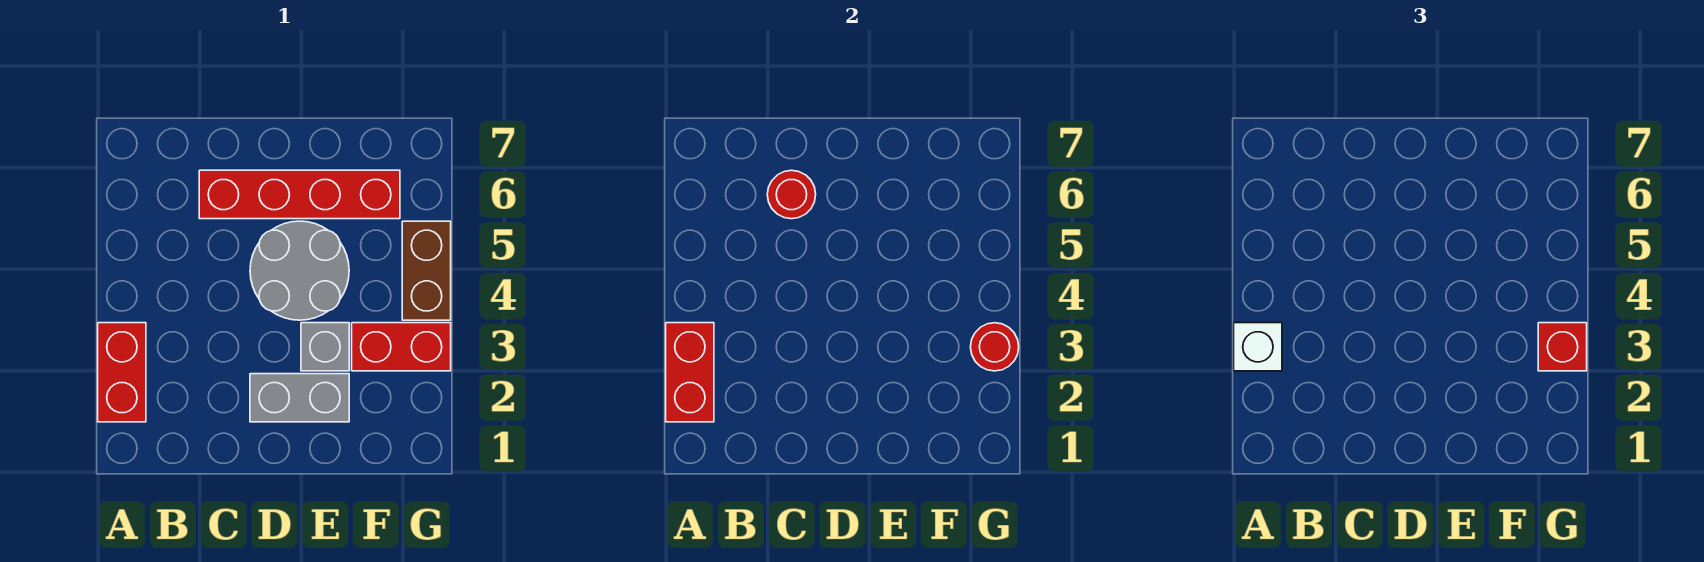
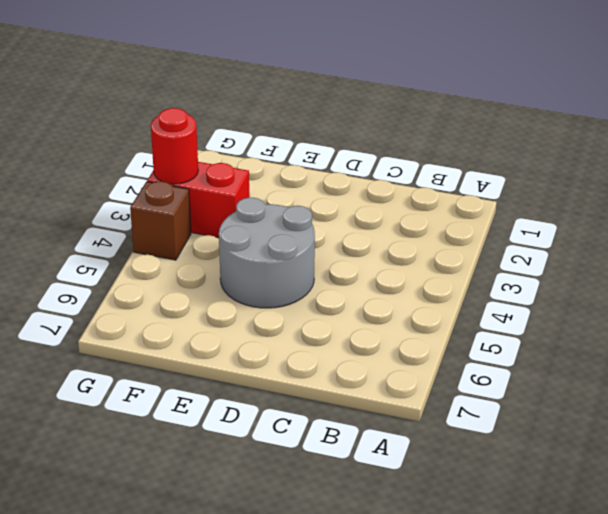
brown 1x1 brick [130,181,191,260] -> brown 1x2 brick [402,221,451,320]
none -> red 1x2 brick [98,323,146,422]
none -> red 1x4 brick [199,170,400,219]
none -> grey 1x2 brick [250,374,349,422]

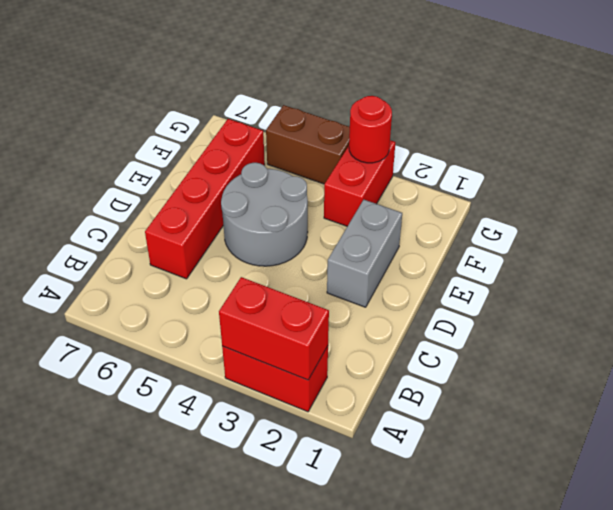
none -> grey 1x1 brick [301,323,349,371]
none -> red 1x1 round brick [767,170,816,219]
none -> white 1x1 brick [1234,323,1282,371]

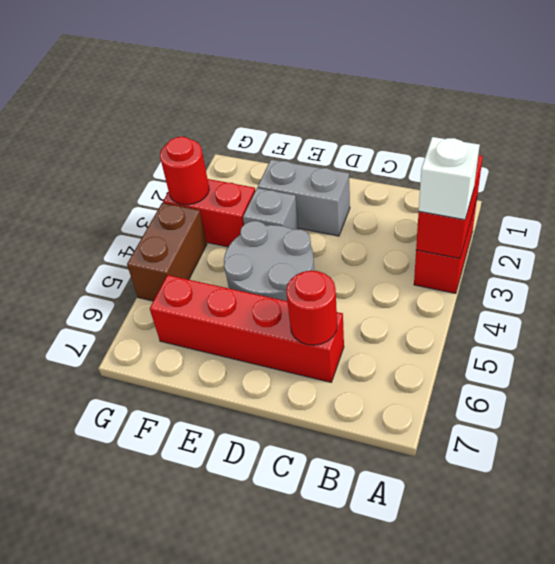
none -> red 1x1 brick [1538,323,1587,371]

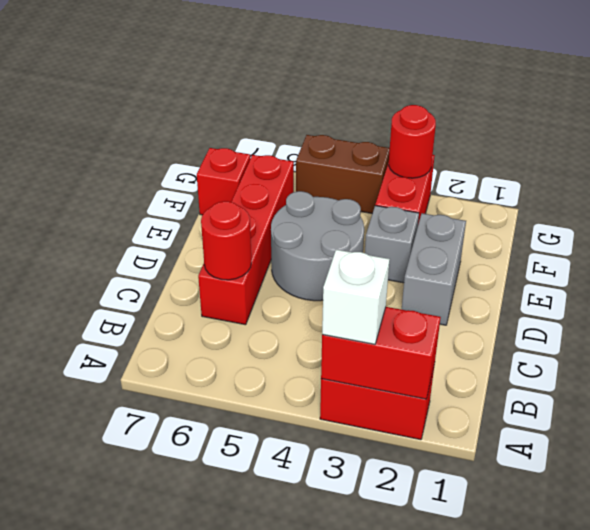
red 1x1 brick [197,148,250,215] -> red 1x1 brick moved to [1538,323,1587,371]

